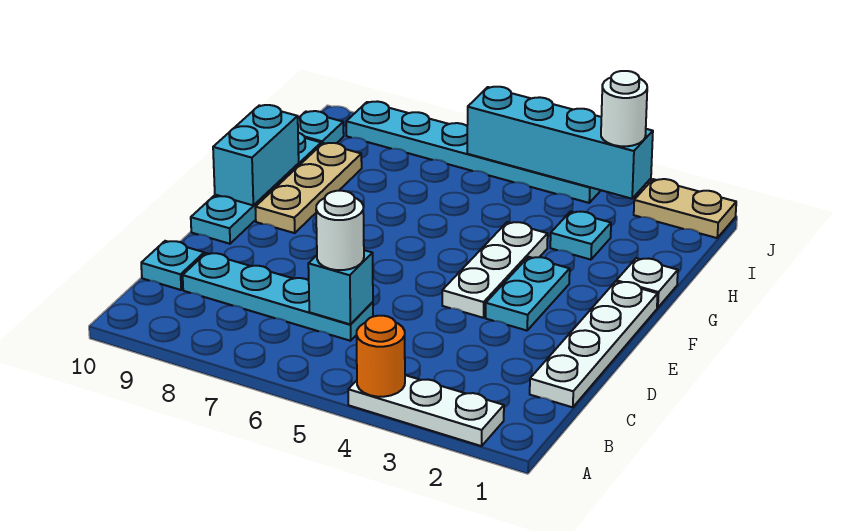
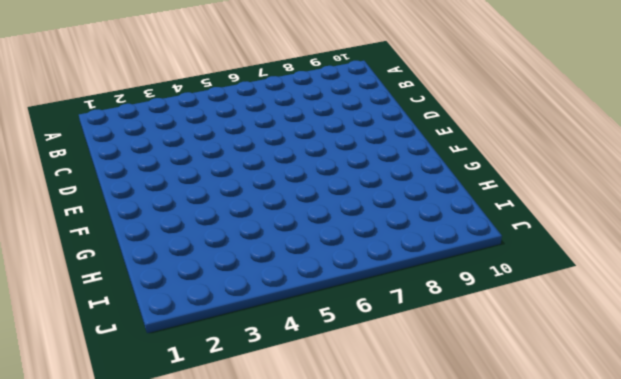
none -> white 1x3 plate [348,375,504,446]
none -> white 1x4 plate [530,281,658,407]
none -> cyan 1x4 plate [183,253,373,341]

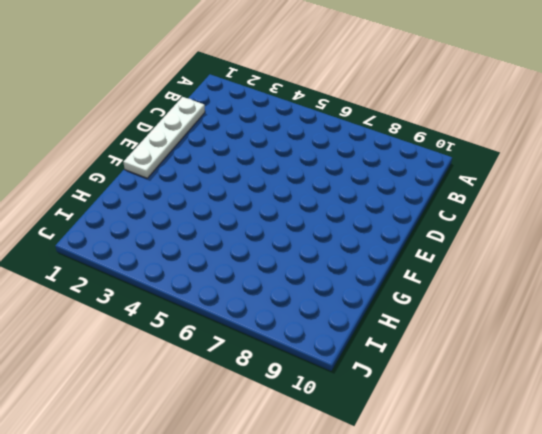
none -> white 1x3 plate [348,375,504,446]
none -> cyan 1x4 plate [183,253,373,341]
none -> cyan 1x1 plate [141,241,204,290]

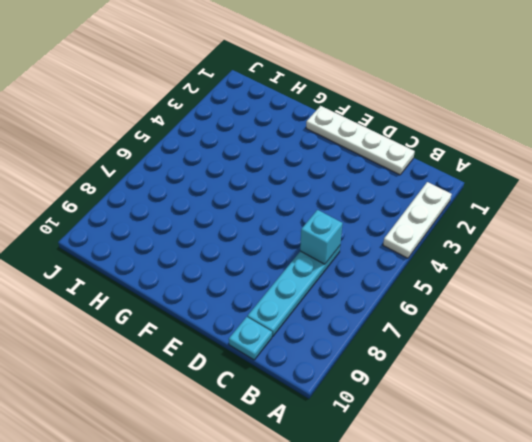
none -> cyan 1x2 plate [486,257,570,330]
none -> white 1x3 plate [442,222,548,318]
none -> cyan 1x4 plate [191,133,321,244]

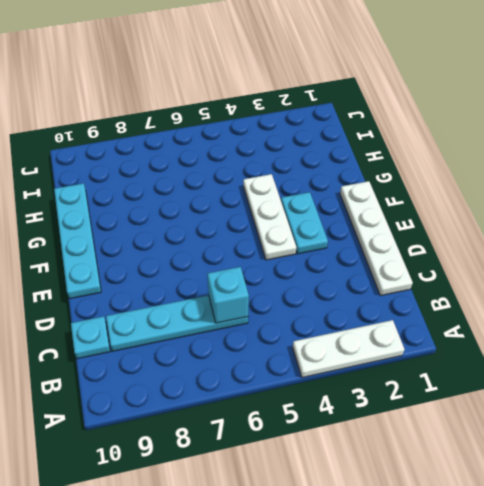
none -> tan 1x3 plate [255,143,362,233]
none -> white 1x1 plate [616,258,678,308]
none -> cyan 1x1 plate [550,211,611,260]

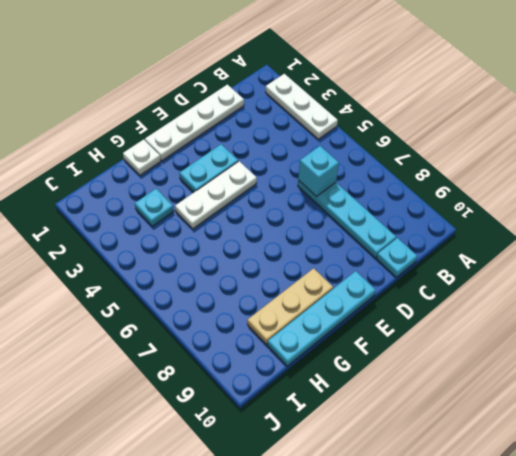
none -> cyan 1x1 plate [298,111,344,144]
none -> tan 1x2 plate [634,179,736,238]
none -> cyan 1x6 plate [346,101,601,203]

